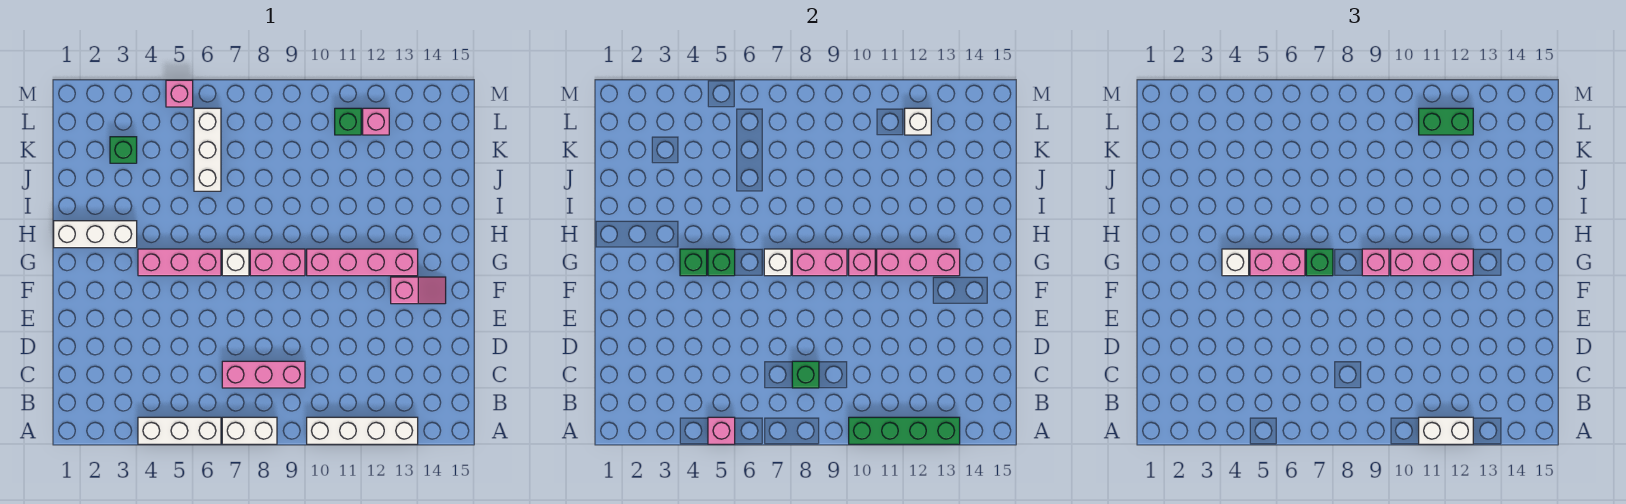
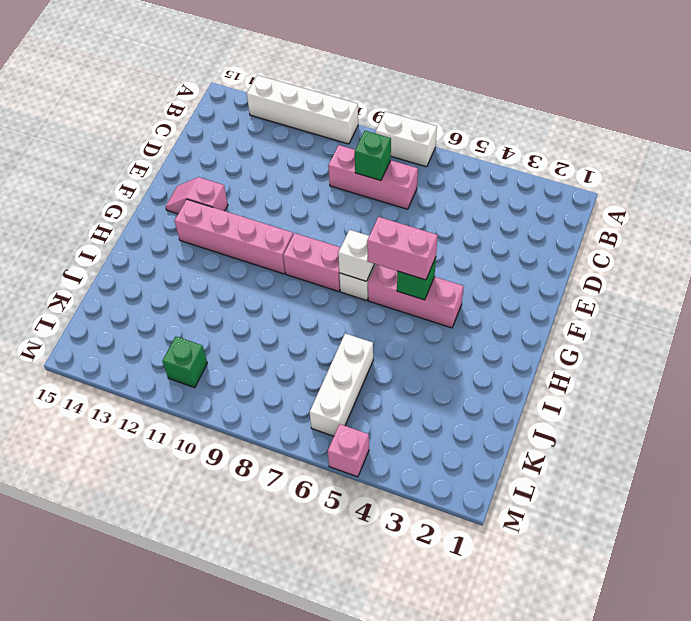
none -> white 1x3 brick [138,417,221,444]
none -> white 1x3 brick [54,221,137,248]
none -> green 1x1 brick [110,137,137,163]
none -> pink 1x1 brick [363,108,389,135]

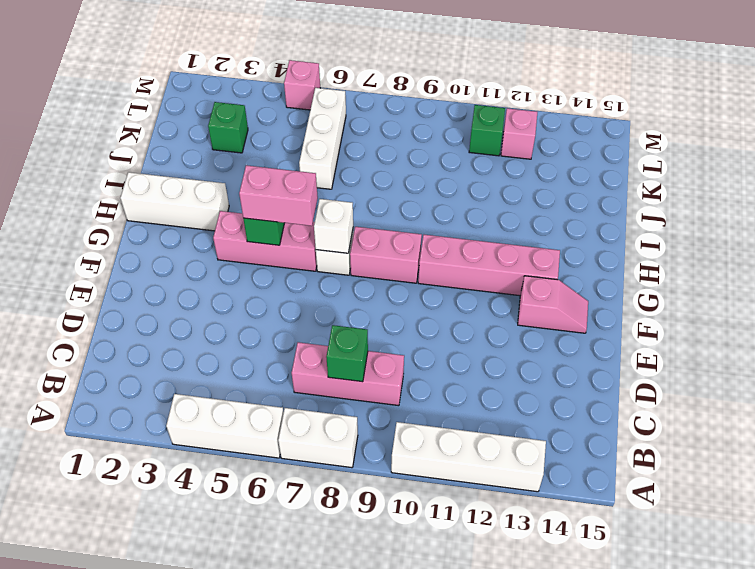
none -> pink 1x1 brick [708,417,735,444]
none -> green 1x4 brick [849,417,960,444]
none -> green 1x1 brick [680,249,707,276]
none -> pink 1x2 brick [792,249,847,276]

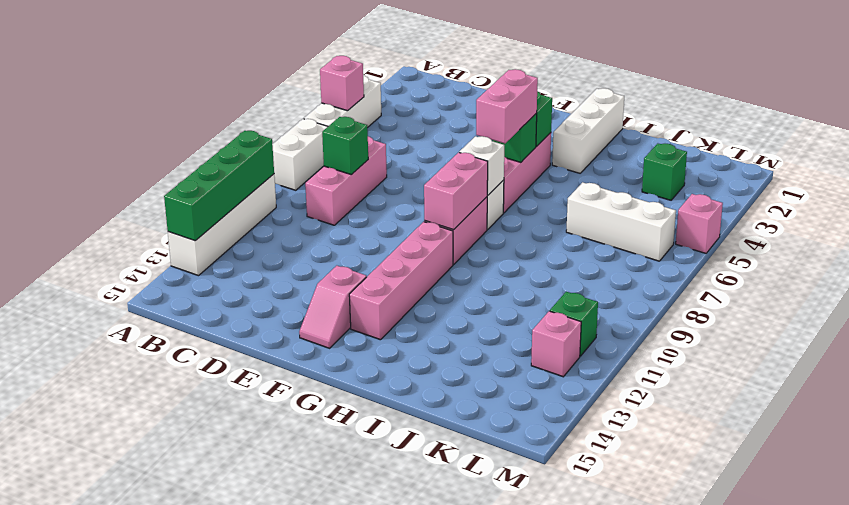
none -> pink 1x1 brick [849,249,875,276]
none -> pink 1x3 brick [877,249,960,276]
none -> white 1x1 brick [905,108,931,135]
none -> white 1x2 brick [1419,417,1473,444]

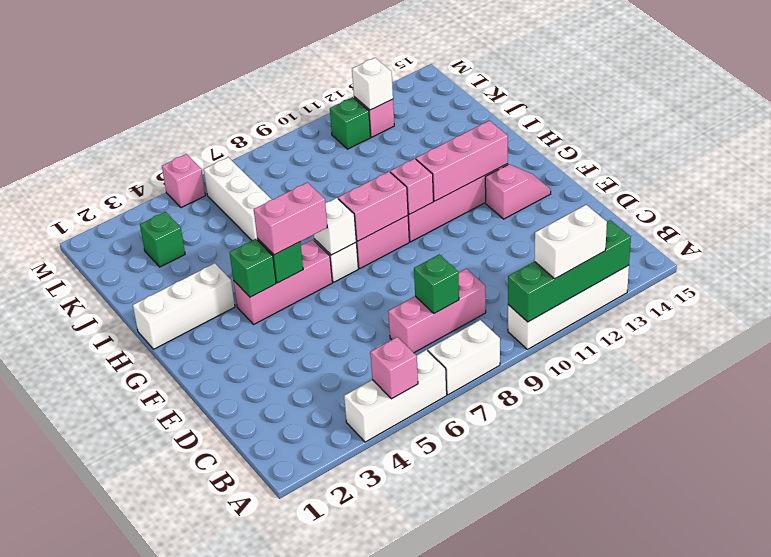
none -> white 1x1 brick [1222,249,1249,276]
none -> green 1x1 brick [1306,249,1333,276]
none -> pink 1x1 brick [1362,249,1389,276]
none -> pink 1x3 brick [1391,249,1473,276]

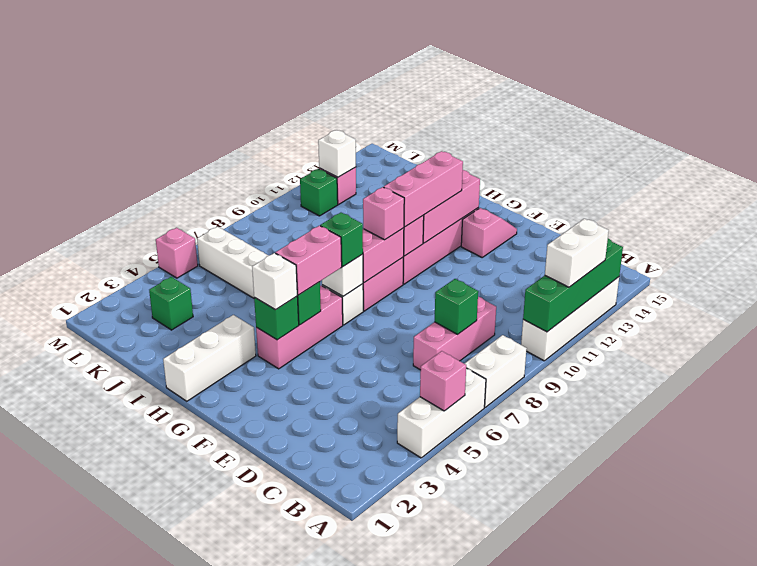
none -> green 1x2 brick [1419,108,1473,135]

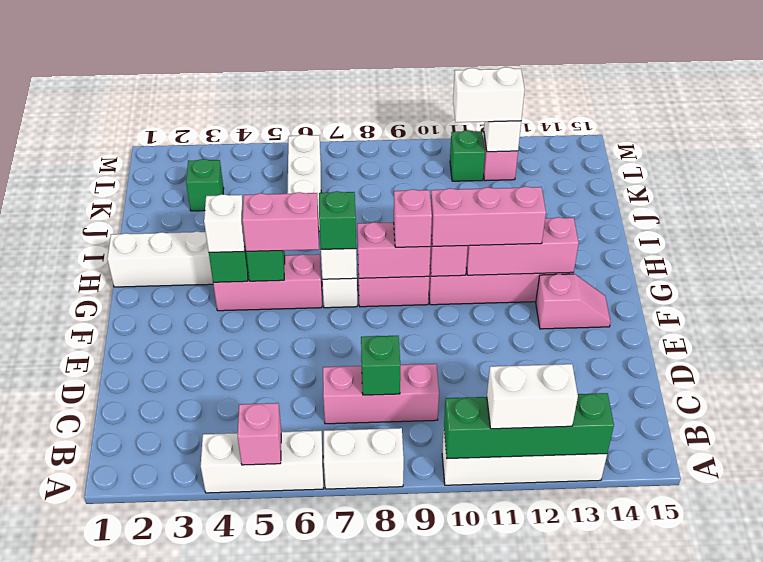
white 1x2 brick [453,67,525,122] -> green 1x2 brick [1419,108,1473,135]
none -> pink 1x1 brick [166,80,193,107]

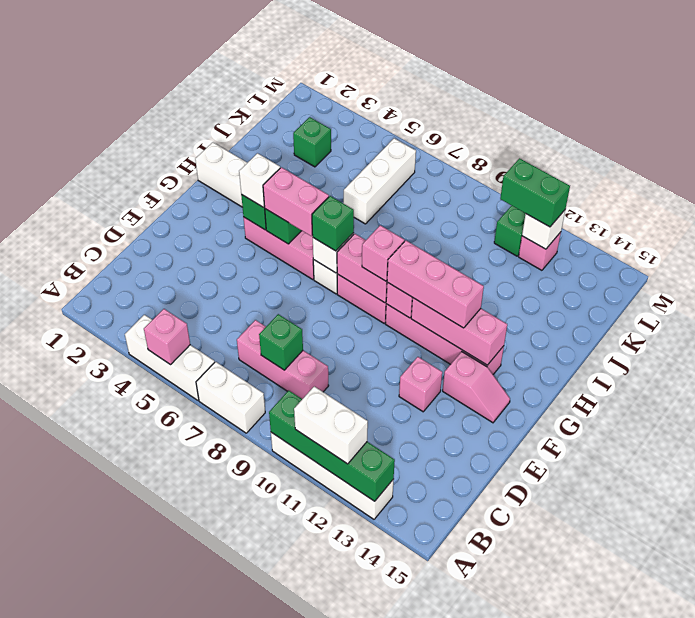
pink 1x1 brick [399,357,442,412] -> pink 1x1 brick moved to [166,80,193,107]

